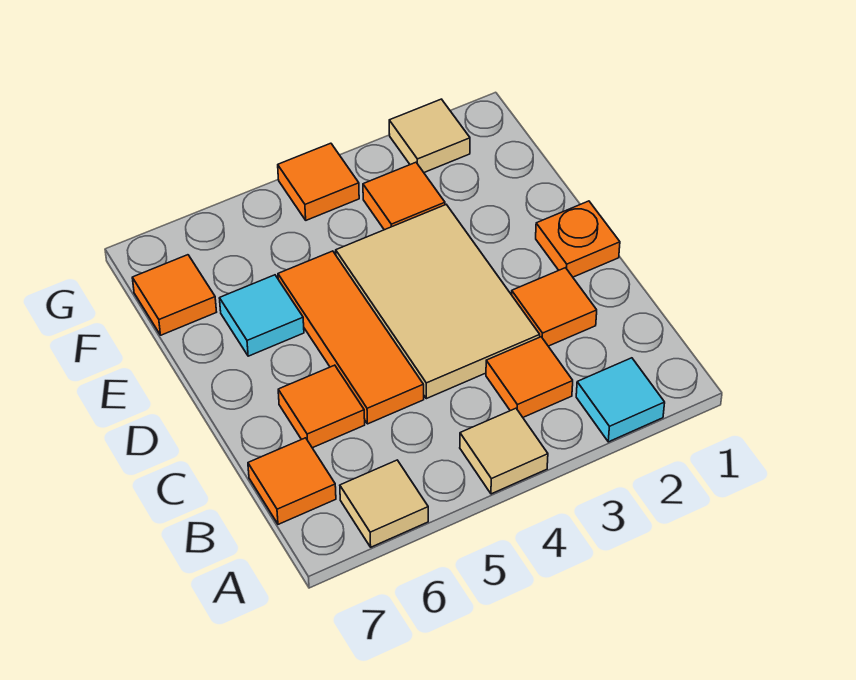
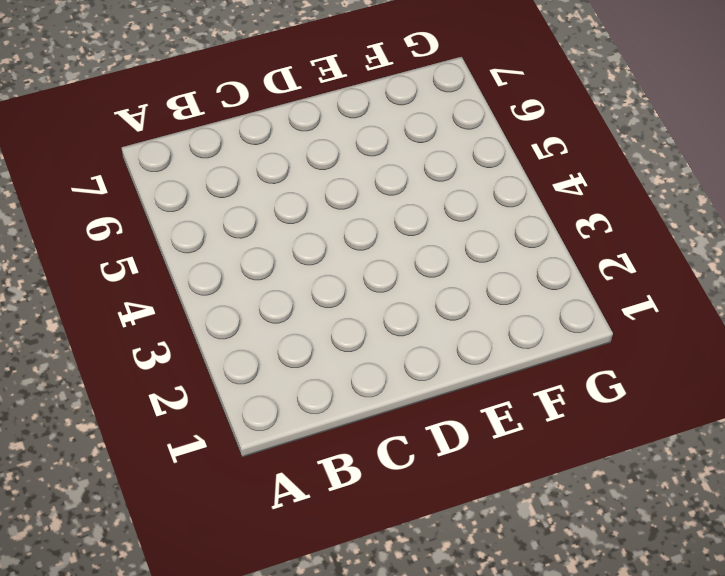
none -> cyan 1x1 tile [576,358,665,442]
none -> tan 1x1 tile [460,408,548,494]
none -> tan 1x1 tile [340,460,428,547]

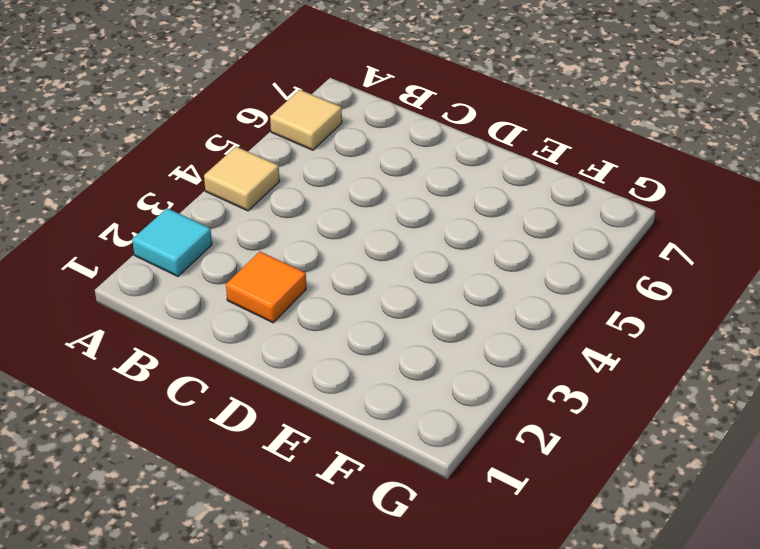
none -> orange 1x1 tile [486,337,573,417]
none -> orange 1x1 tile [248,438,336,524]
none -> tan 2x3 tile [336,205,540,399]

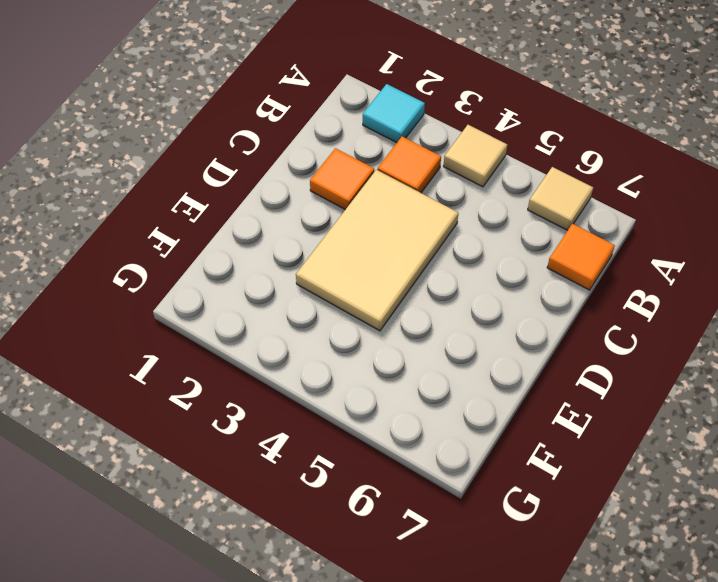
none -> orange 1x3 tile [278,251,424,424]
none -> orange 1x1 tile [278,365,365,448]
none -> orange 1x1 plate [536,201,620,277]

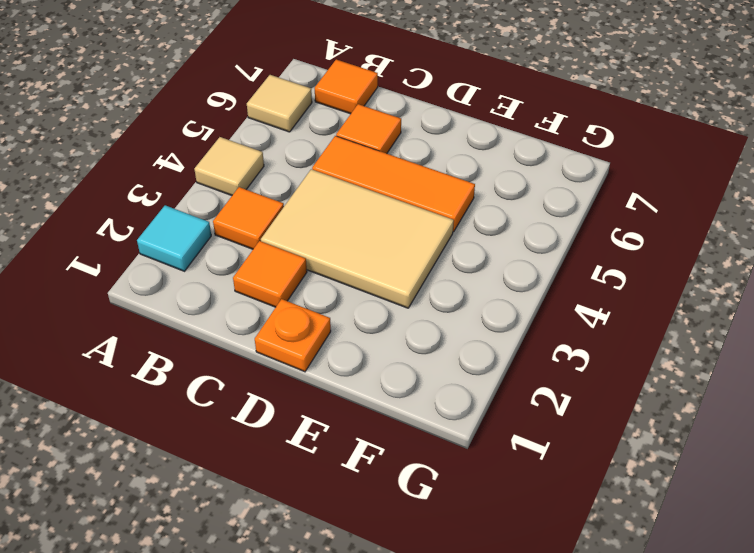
none -> cyan 1x1 tile [219,275,304,356]
none -> orange 1x1 tile [363,162,445,230]
none -> orange 1x1 tile [132,255,216,335]

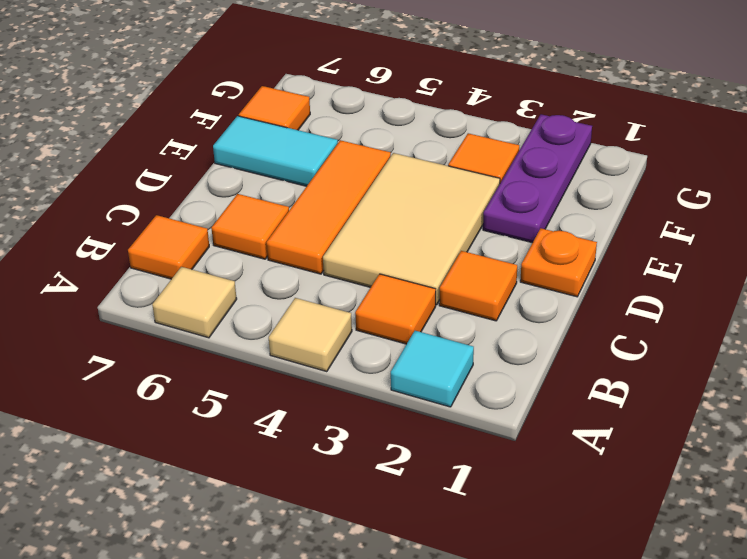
purple 1x3 plate [483,114,592,243] -> tan 1x1 tile [389,99,470,172]
cyan 1x2 tile [213,116,338,186] -> cyan 1x1 tile [219,275,304,356]
none -> orange 1x1 tile [278,143,359,220]

